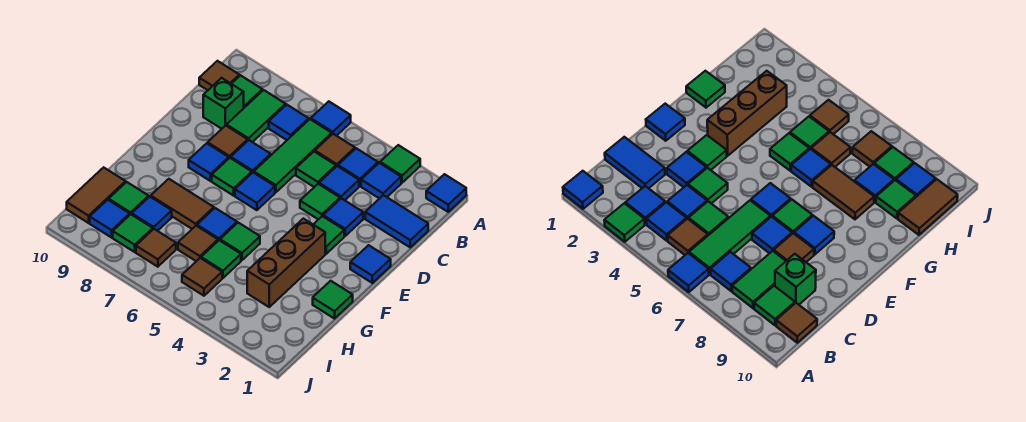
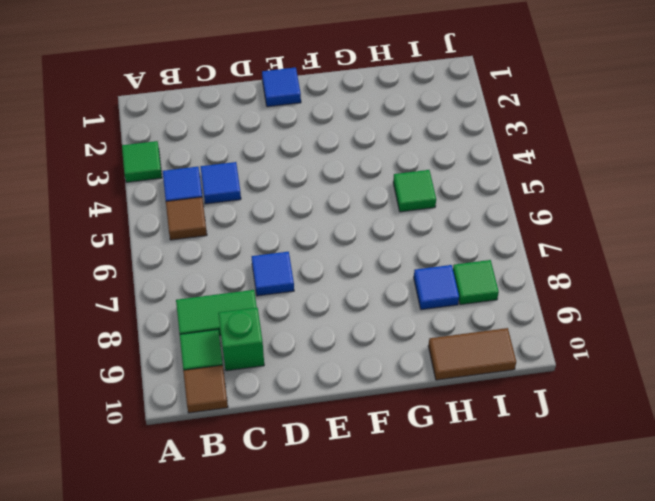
none -> blue 1x1 tile [426,174,466,212]
none -> blue 1x1 tile [311,102,351,136]
none -> blue 1x1 tile [361,163,401,199]
none -> green 1x3 tile [254,119,332,192]

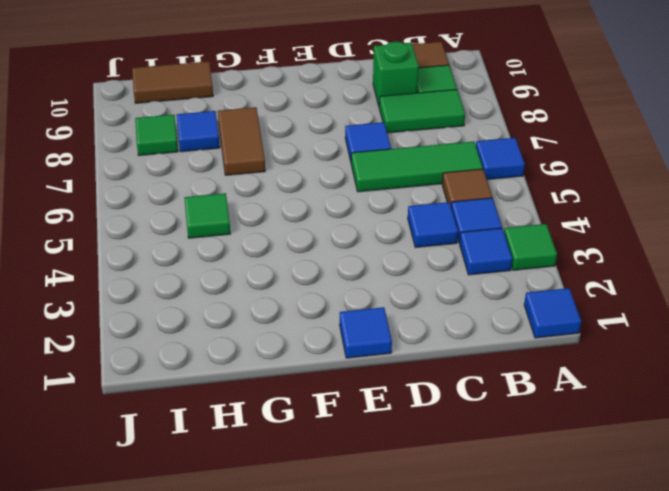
none -> blue 1x1 tile [269,105,309,140]
none -> blue 1x2 tile [365,195,428,247]
none -> green 1x1 tile [296,152,336,187]
none -> blue 1x1 tile [323,198,363,236]

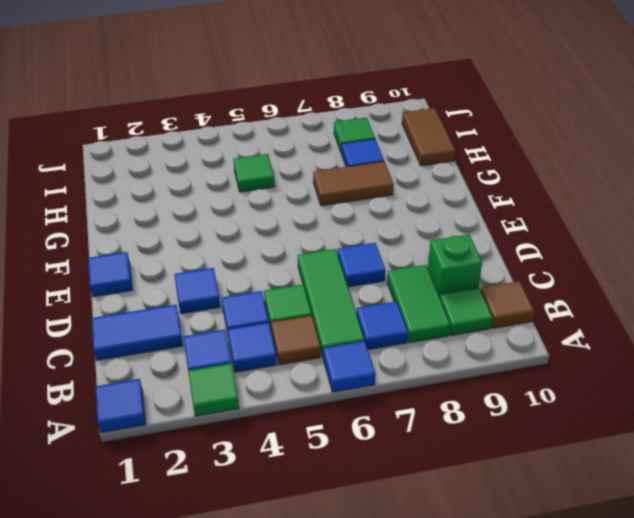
none -> green 1x1 tile [300,184,340,219]
none -> brown 1x1 tile [208,125,248,158]
none -> green 1x1 tile [313,216,344,254]
none -> blue 1x1 tile [235,173,275,210]

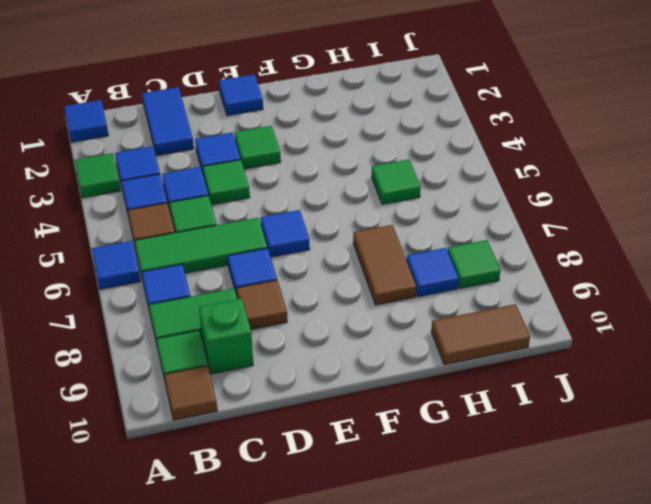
none -> green 1x1 tile [212,158,252,196]
none -> blue 1x1 tile [189,143,229,181]
none -> brown 1x3 brick [247,219,325,307]
none -> green 1x1 tile [313,281,353,319]

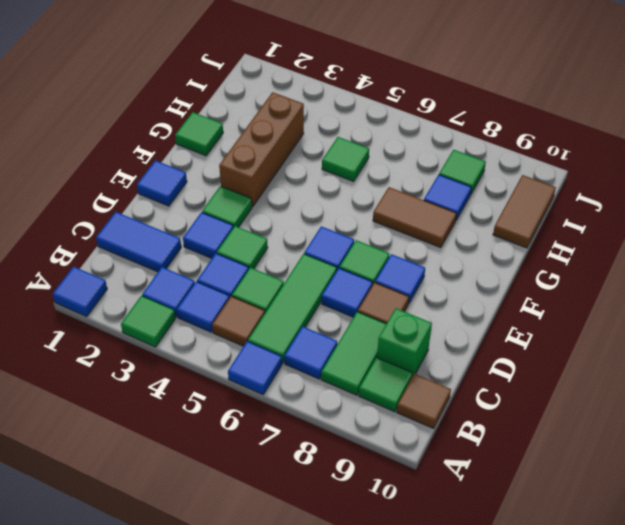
none -> green 1x1 tile [220,223,260,260]
none -> blue 1x1 tile [197,208,237,241]
none -> brown 1x1 tile [178,226,218,261]
none -> green 1x1 tile [109,182,149,214]

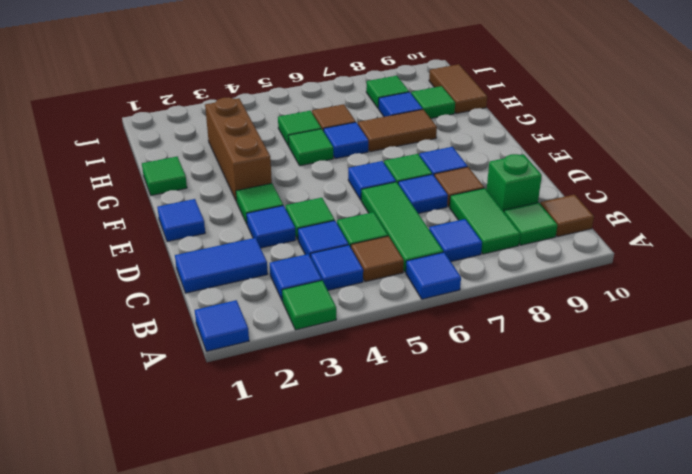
none -> brown 1x1 tile [182,258,222,296]
none -> brown 1x1 tile [136,229,176,267]
none -> blue 1x1 tile [90,200,130,237]

